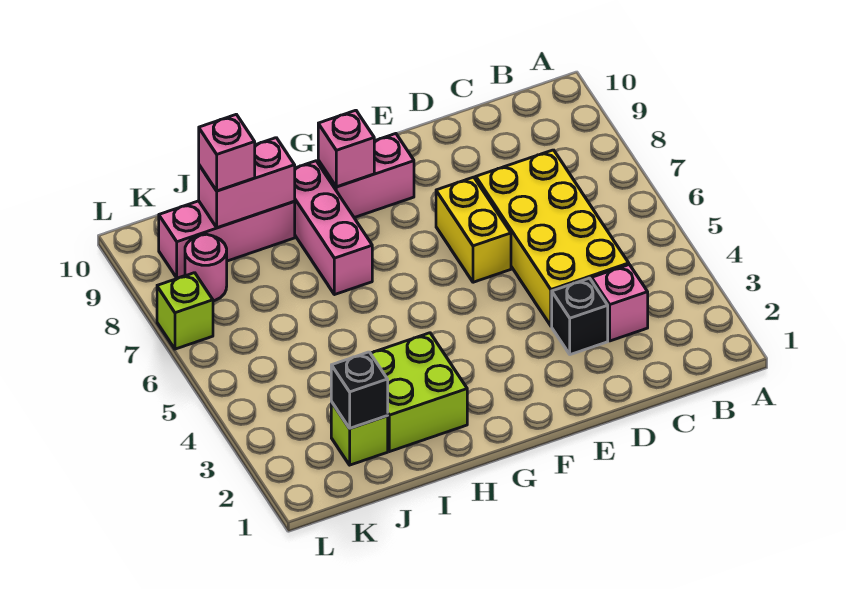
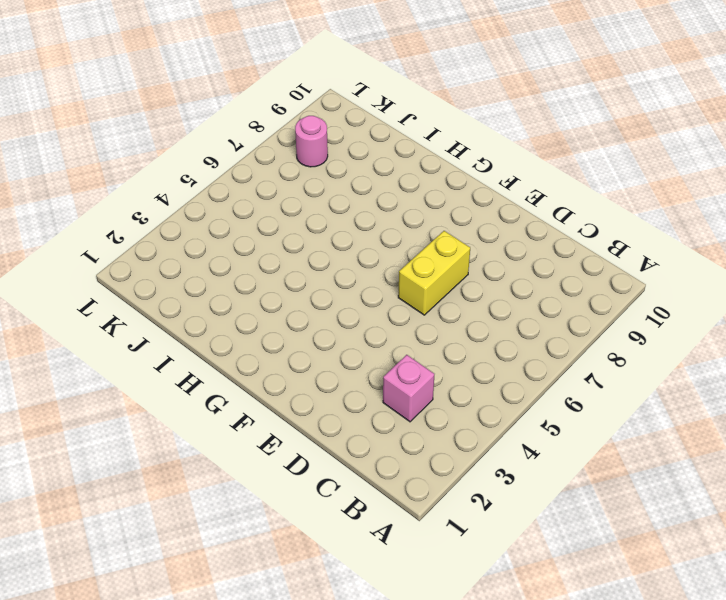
none -> yellow 2x4 brick [476,150,629,326]
none -> black 1x1 brick [552,278,608,355]
none -> pink 1x2 brick [318,134,414,218]

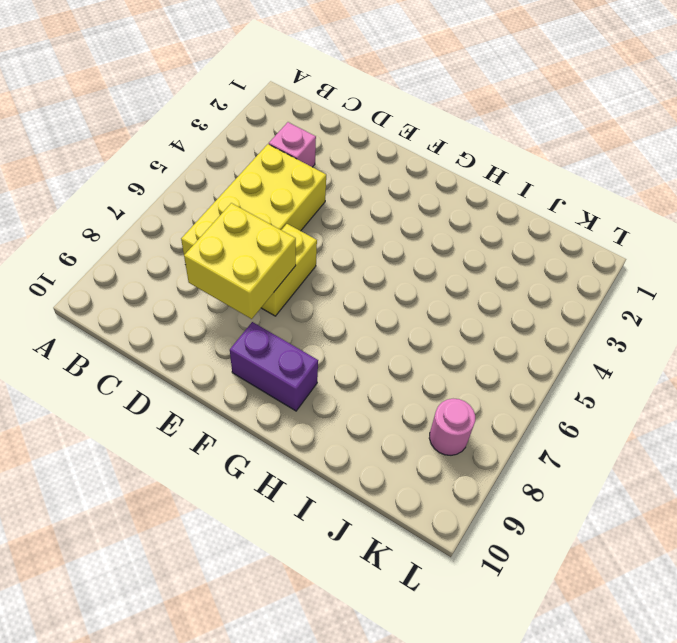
yellow 2x2 brick [184,203,296,319] -> none
purple 1x2 brick [230,322,318,411] -> pink 1x2 brick [318,134,414,218]
none -> black 1x1 brick [552,278,608,355]
none -> lime 2x2 brick [371,333,467,452]
none -> pink 1x3 brick [294,161,372,295]

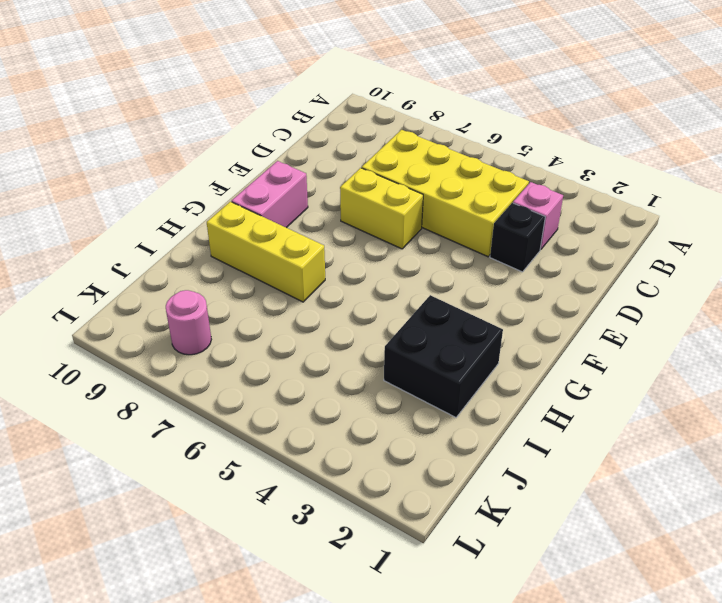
black 2x2 brick [384,295,503,417] -> lime 2x2 brick [371,333,467,452]
yellow 1x3 brick [207,202,325,302] -> pink 1x3 brick [294,161,372,295]
none -> pink 1x3 brick [159,201,295,278]
none -> lime 1x1 brick [331,402,388,465]
none -> lime 1x1 brick [157,273,213,349]

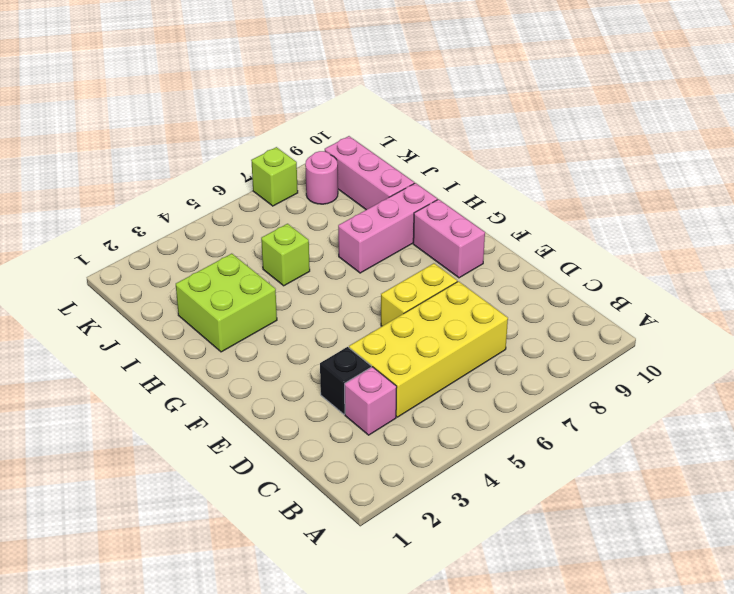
lime 1x1 brick [261,224,310,286] -> lime 1x1 brick moved to [331,402,388,465]
none -> pink 1x1 brick [318,110,374,187]
none -> pink 1x2 brick [199,138,295,228]
none -> black 1x1 brick [331,352,388,428]

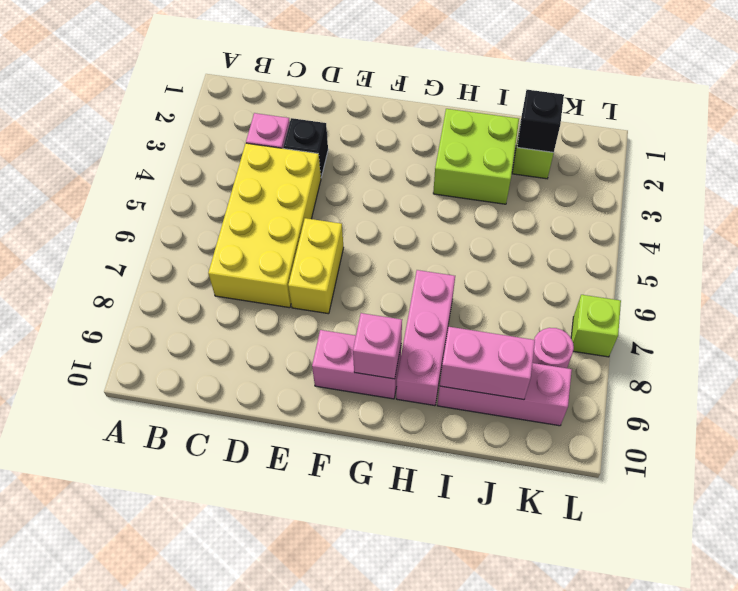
none -> pink 1x1 brick [199,114,255,191]

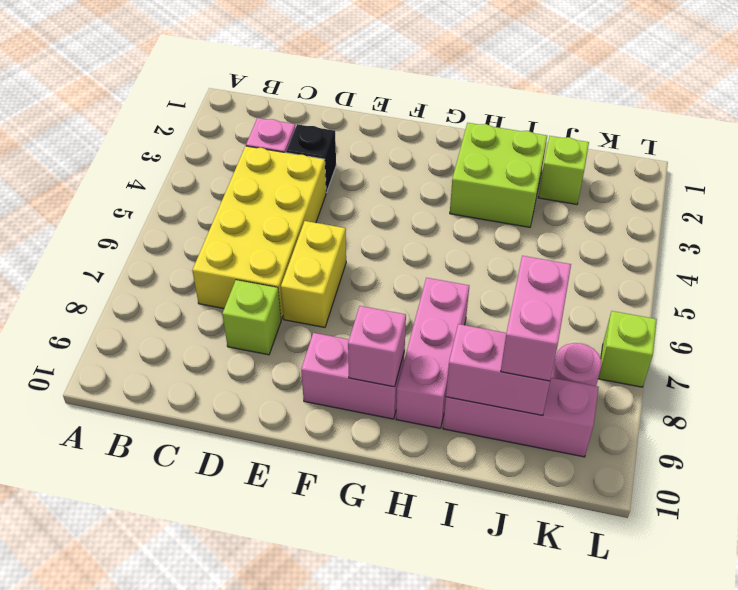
lime 1x1 brick [222,280,281,355] -> none
pink 1x2 brick [501,256,571,381] -> pink 1x1 brick [199,114,255,191]
none -> black 1x1 brick [331,352,388,428]

